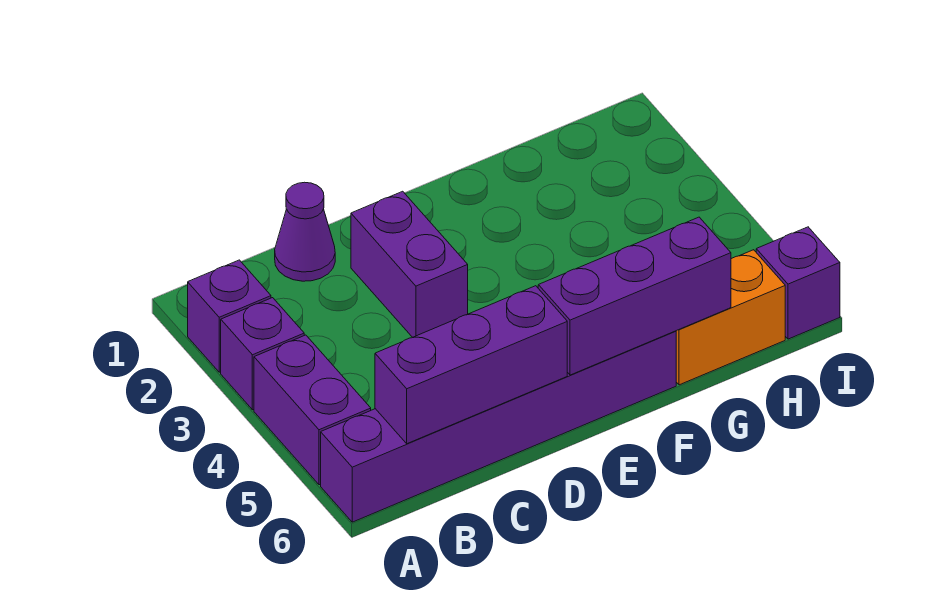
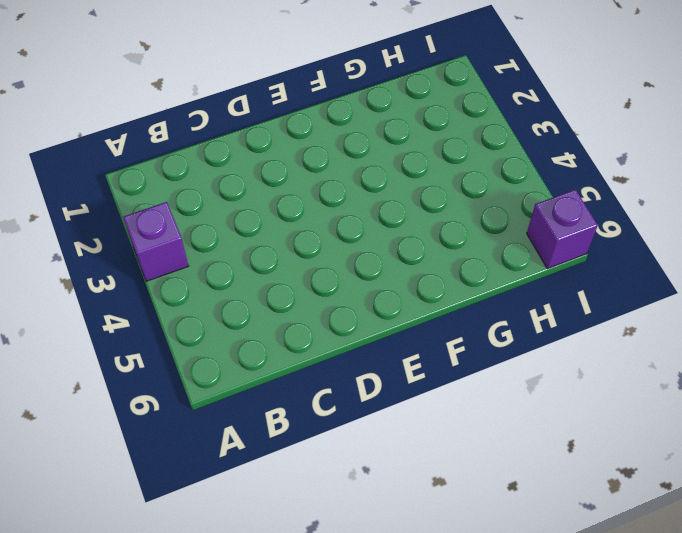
none -> purple 1x1 brick [188,260,271,372]
none -> purple 1x2 brick [254,335,371,485]

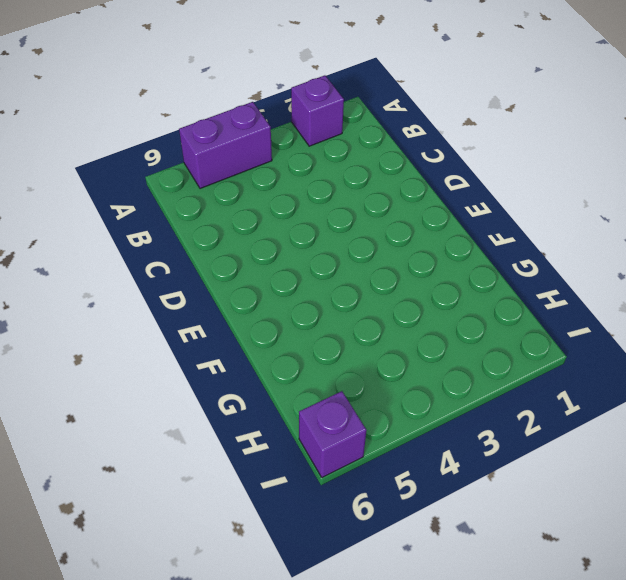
none -> purple 1x1 brick [221,298,304,410]
none -> purple 1x6 brick [321,331,676,522]

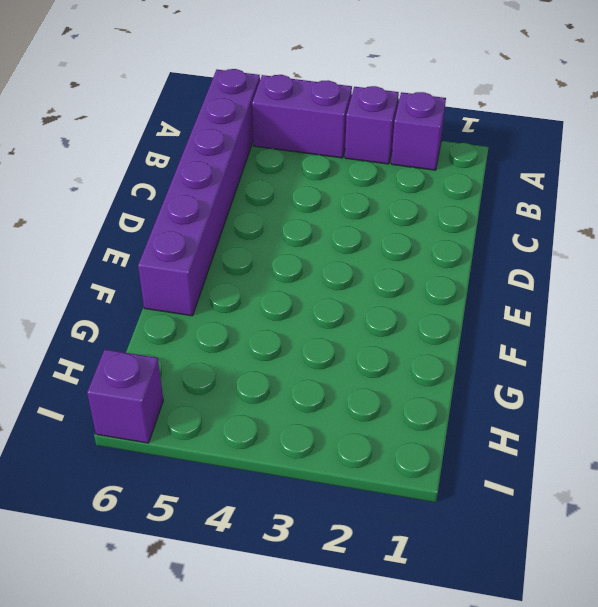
none -> purple 1x1 cone [275,182,335,281]
none -> purple 1x2 brick [351,191,468,337]

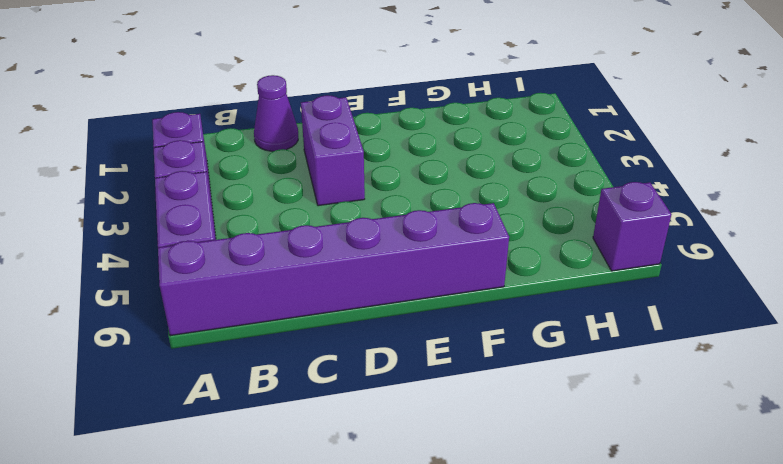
none -> orange 1x2 brick [676,250,785,385]
none -> purple 1x3 brick [375,286,567,444]

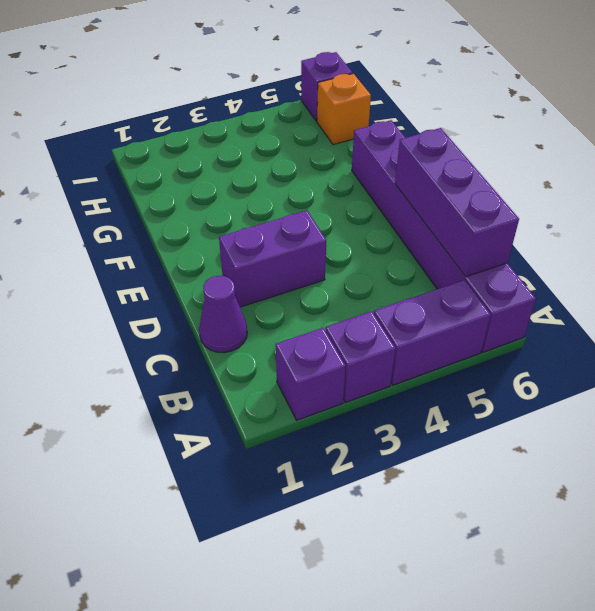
orange 1x1 brick [317,74,371,145] -> orange 1x2 brick [676,250,785,385]
none -> purple 1x3 brick [538,217,731,375]

